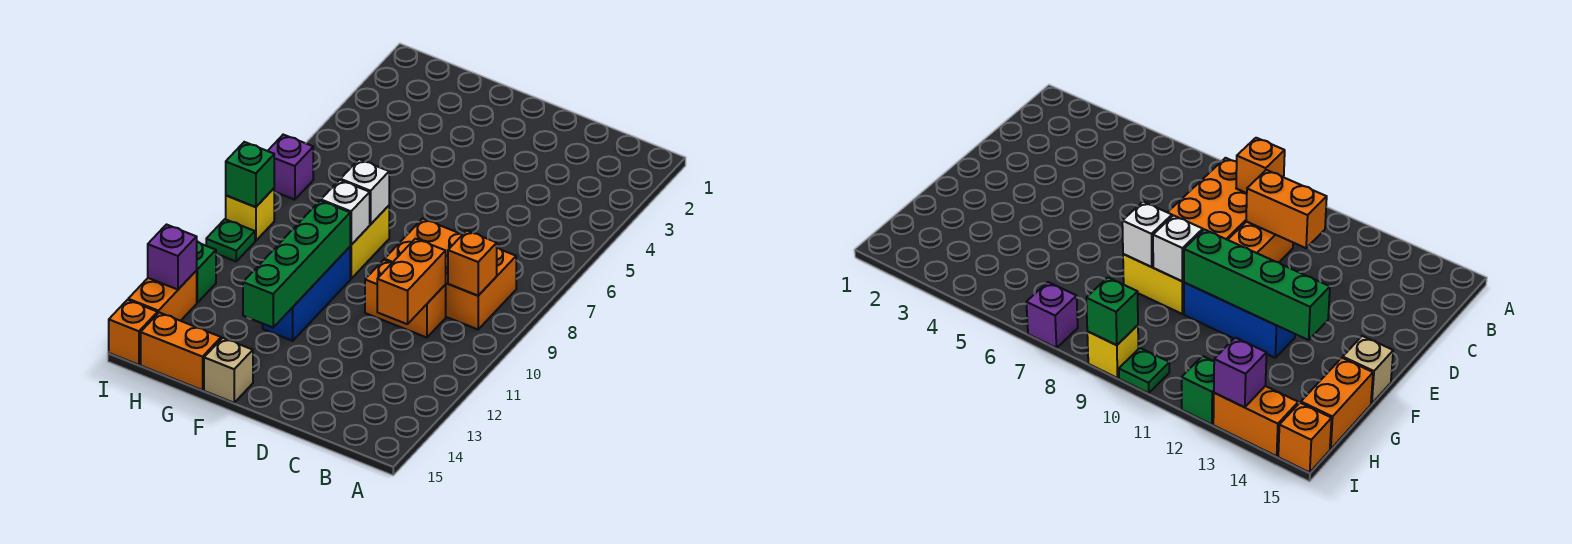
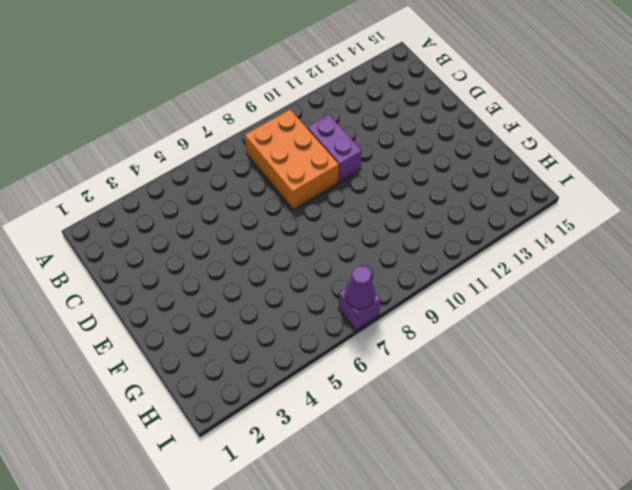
purple 1x2 brick [307,115,362,182] -> orange 1x2 brick [365,260,446,338]
purple 1x1 cone [345,266,375,309] -> none
none -> yellow 1x2 brick [350,206,389,279]
none -> blue 1x3 brick [263,247,350,341]
none -> tan 1x1 brick [204,338,253,403]

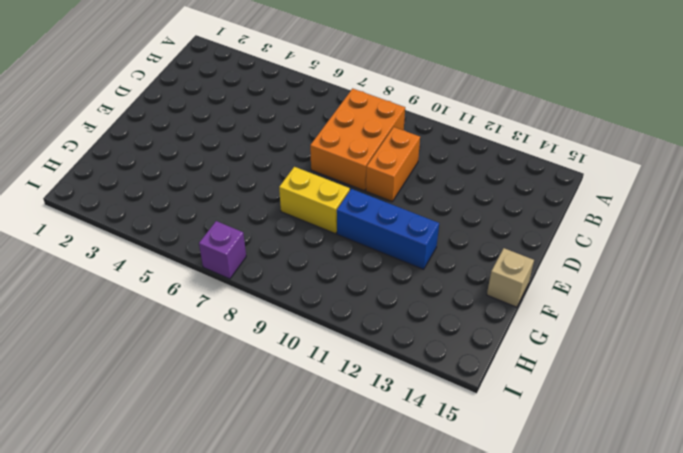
none -> orange 1x2 brick [141,313,221,390]
none -> yellow 1x1 brick [226,188,274,241]
none -> green 1x1 plate [206,219,255,261]

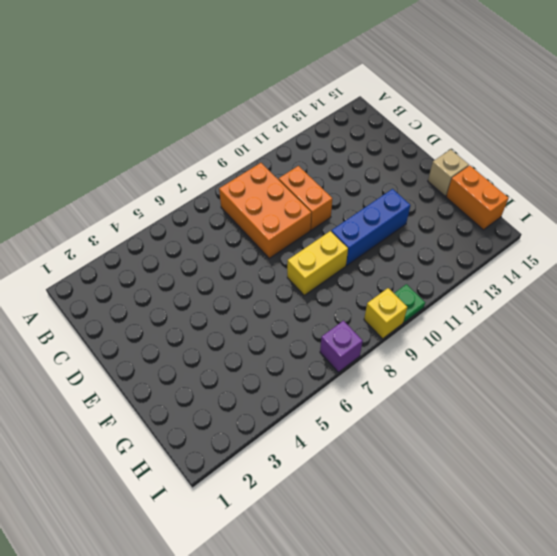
none -> green 1x1 brick [196,241,216,303]
none -> orange 1x2 brick [128,271,197,321]
none -> orange 1x1 brick [109,300,158,365]

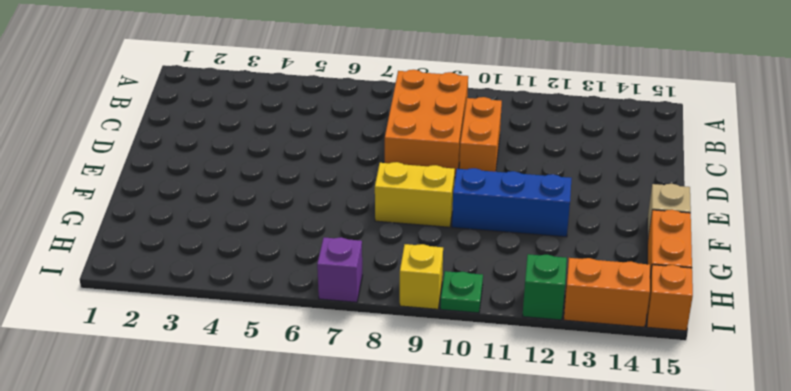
none -> orange 1x1 brick [448,231,497,296]
none -> orange 1x2 brick [377,239,446,324]
none -> white 1x1 brick [340,159,389,224]

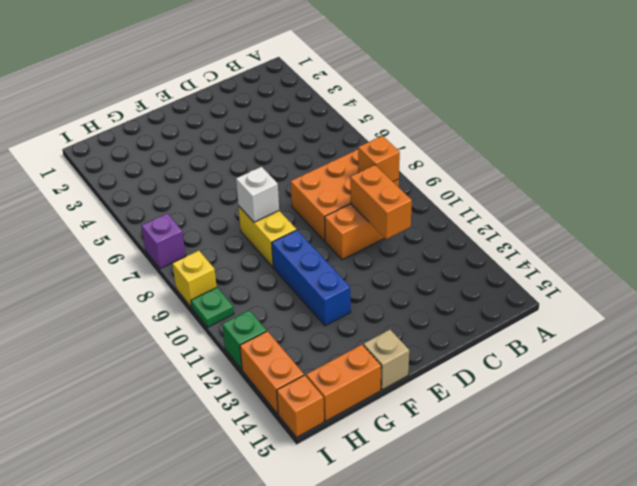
none -> white 1x1 brick [321,180,370,245]
none -> green 1x4 brick [243,201,350,327]
none -> green 1x1 brick [226,142,274,207]

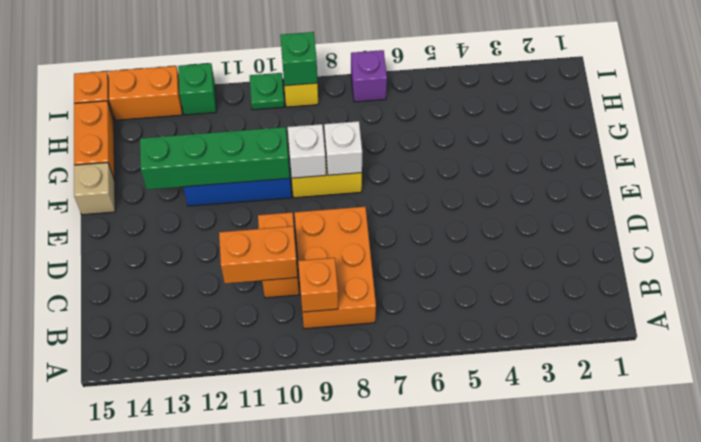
none -> purple 1x1 brick [148,225,197,290]

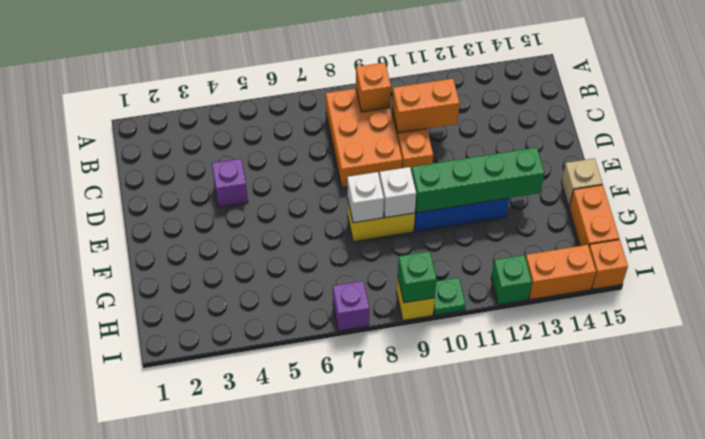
purple 1x1 brick [212,159,248,208] -> purple 1x1 brick moved to [148,225,197,290]

